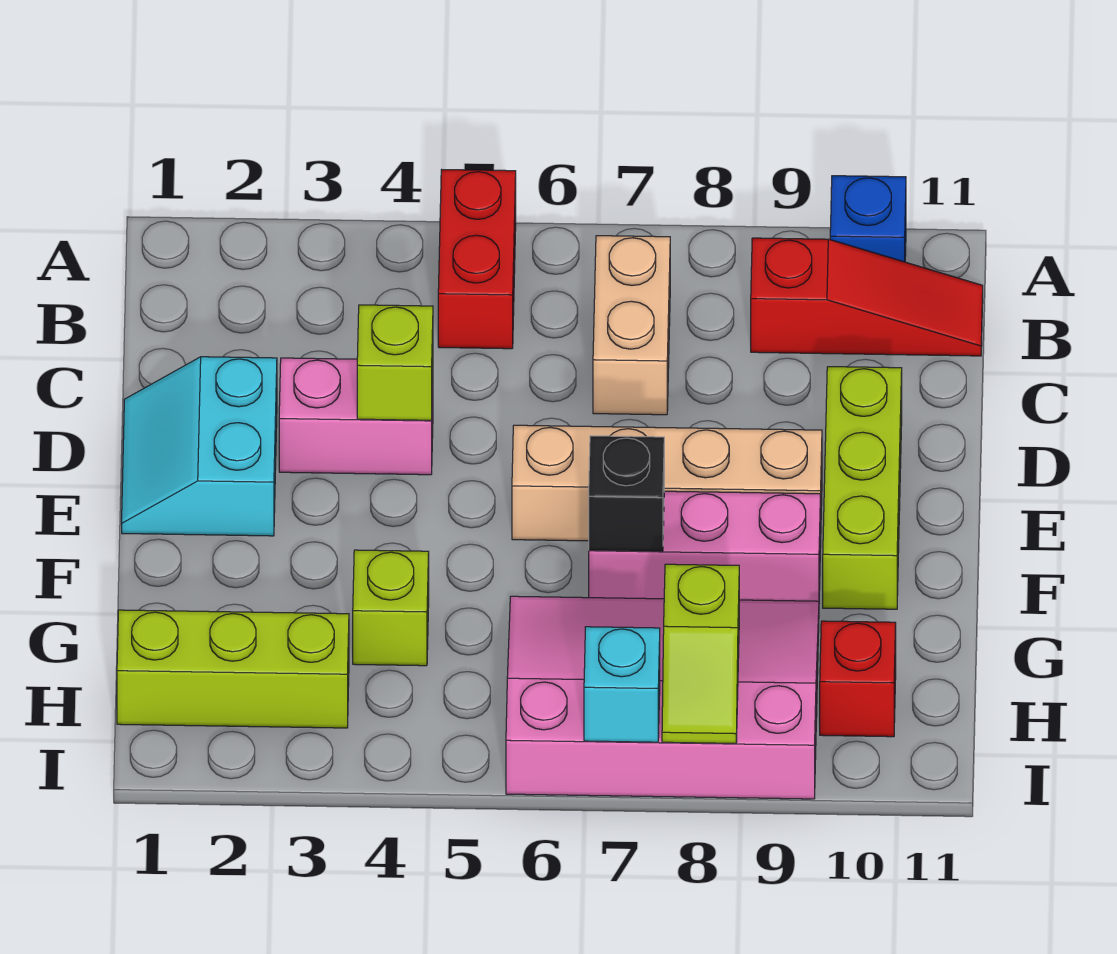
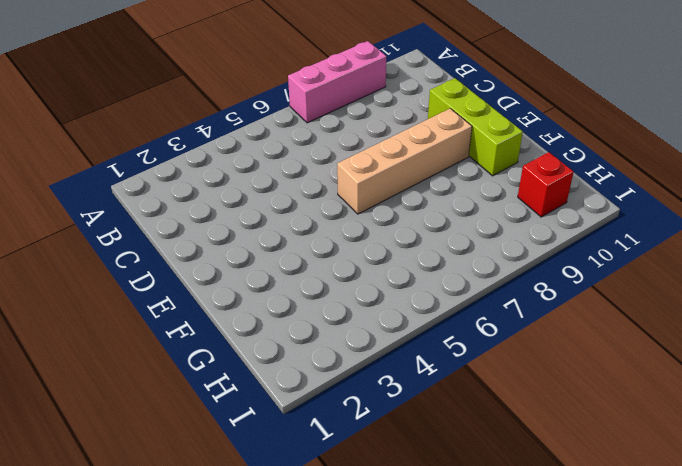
pink 1x3 brick [288,41,386,123] -> pink 1x3 brick moved to [589,491,821,601]
none -> red 1x2 brick [438,170,516,349]
none -> blue 1x1 brick [830,176,906,262]
none -> tan 1x2 brick [593,236,670,415]

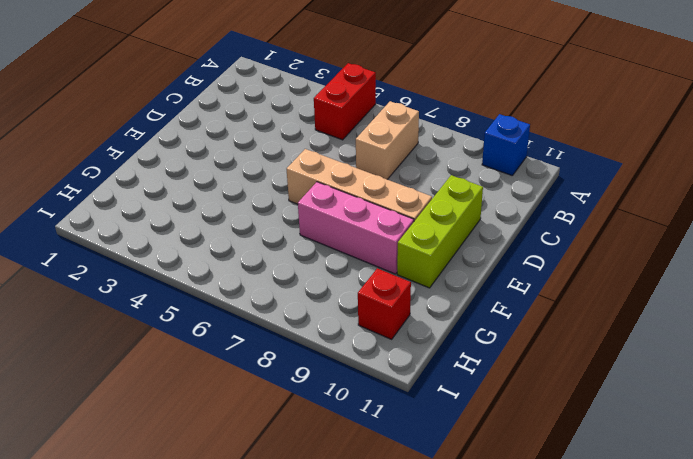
none -> red 1x3 slope [751,238,983,356]
none -> cyan 2x2 slope [122,357,277,536]
none -> pink 1x2 brick [279,358,433,475]

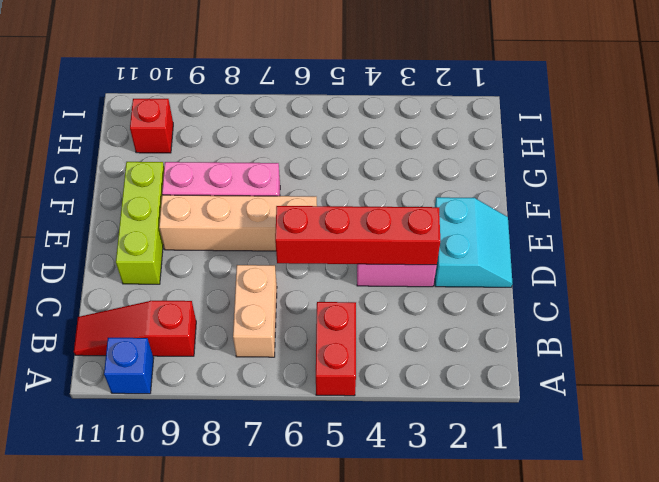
red 1x4 brick [275,206,440,265] -> lime 1x1 brick [357,305,433,420]
none -> lime 1x1 brick [353,550,429,666]
none -> pink 3x4 slope [506,596,819,799]
none -> lime 1x3 brick [117,610,349,728]

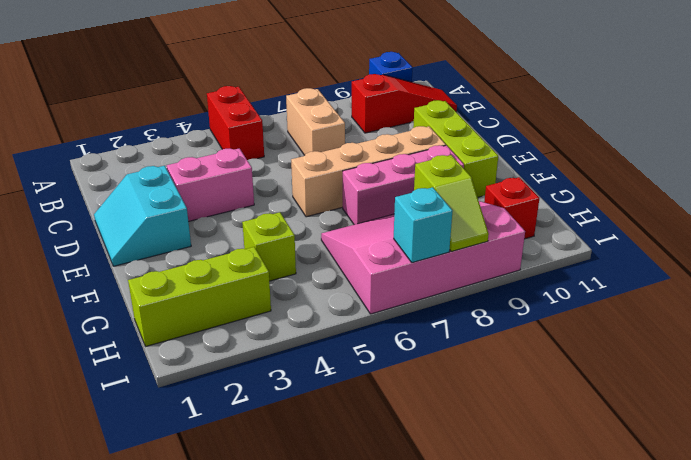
none -> lime 1x1 brick [357,305,433,420]
none -> black 1x1 brick [589,436,664,551]

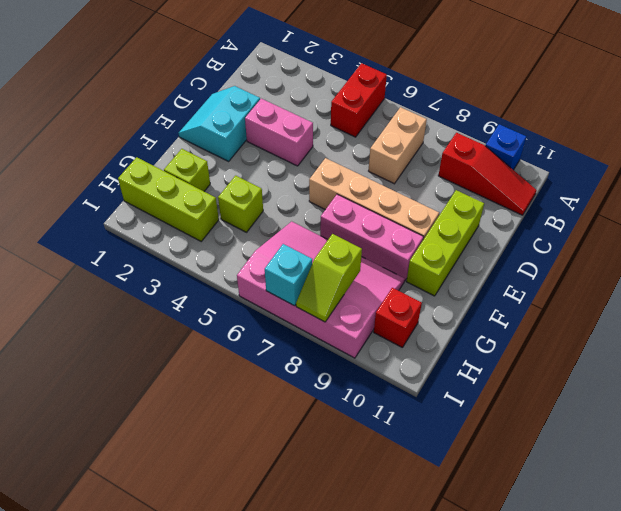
lime 1x1 brick [164,149,210,191] -> lime 1x1 brick moved to [357,305,433,420]
none -> black 1x1 brick [589,436,664,551]

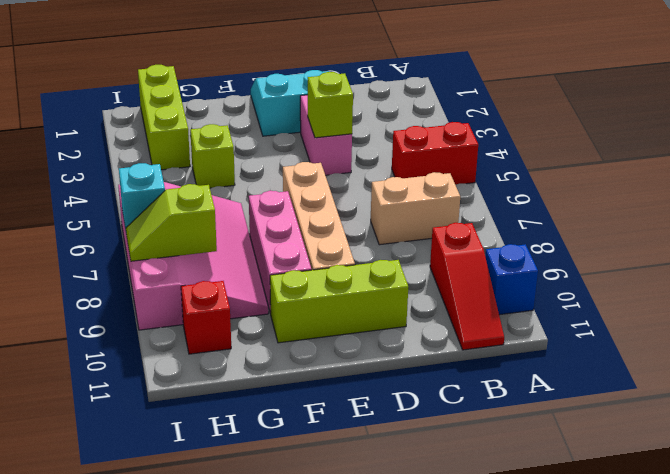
none -> black 1x1 brick [589,436,664,551]

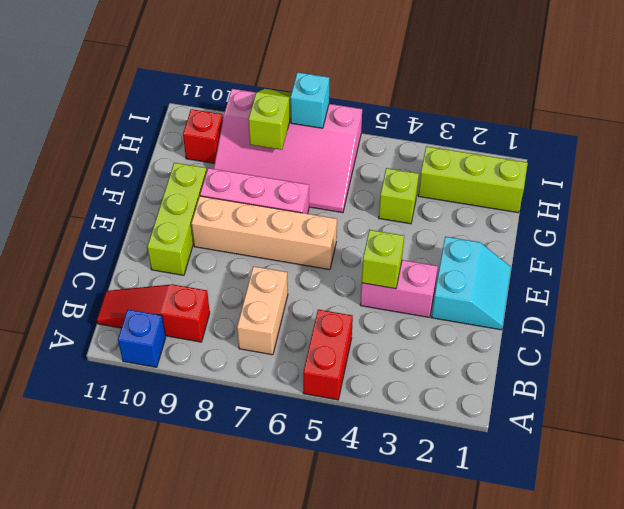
none -> black 1x1 brick [589,436,664,551]

